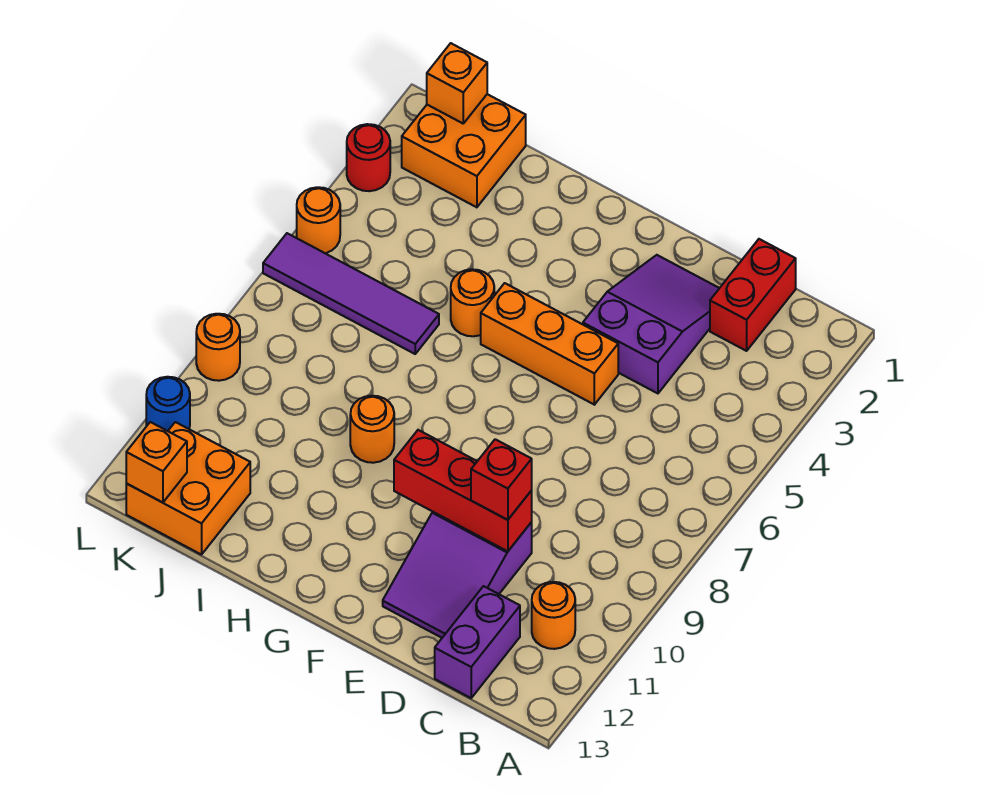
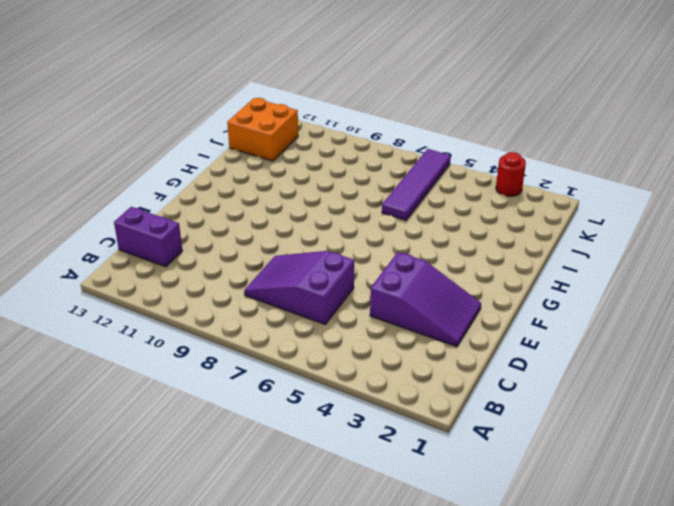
purple 2x3 slope [244,251,354,325] -> purple 2x3 slope moved to [383,512,532,638]
none -> orange 1x1 round brick [532,582,575,649]
none -> red 1x2 brick [710,239,796,351]
none -> orange 1x3 brick [481,283,618,405]

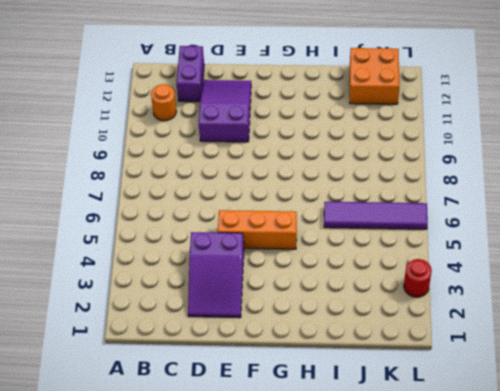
none -> red 1x2 brick [710,239,796,351]
none -> orange 1x1 round brick [451,269,494,336]
none -> orange 1x1 round brick [350,396,394,463]

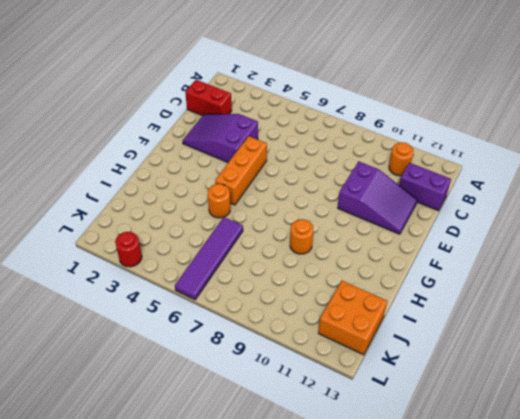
none -> orange 2x2 brick [402,94,526,207]
none -> orange 1x1 round brick [297,187,340,253]
none -> orange 1x1 round brick [196,314,240,381]

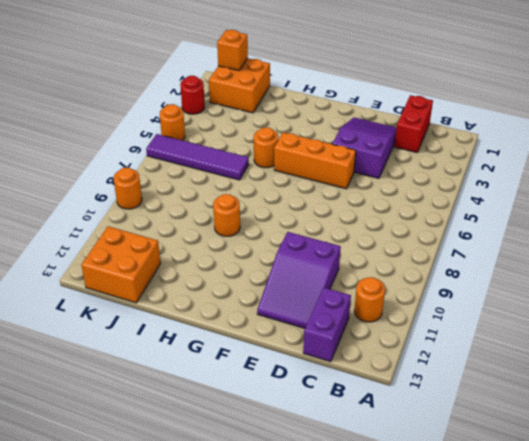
none -> blue 1x1 round brick [146,377,190,431]
none -> red 1x3 brick [394,430,532,551]
none -> orange 1x1 brick [126,422,187,503]

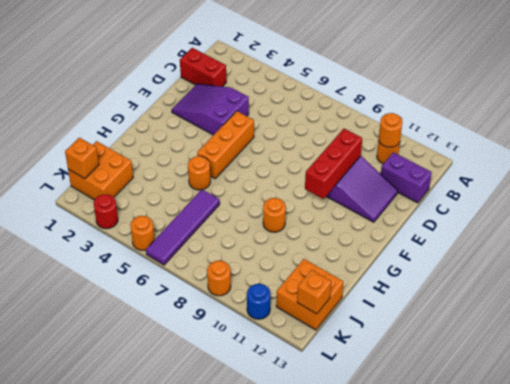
orange 1x1 round brick [379,113,402,147] -> none
none -> red 1x1 brick [471,439,532,520]

